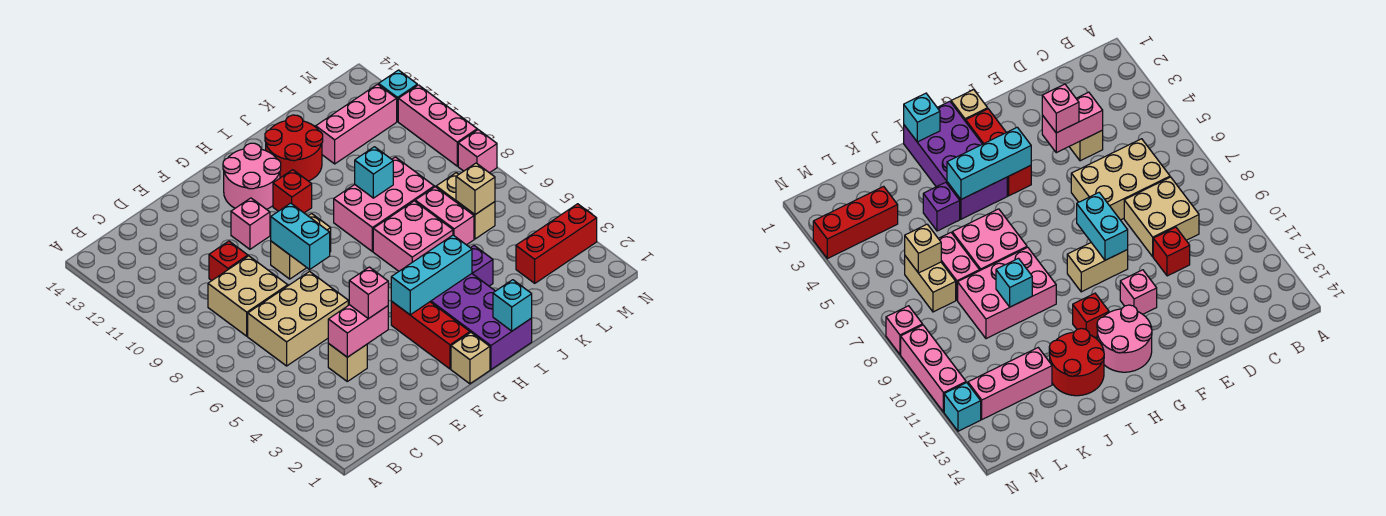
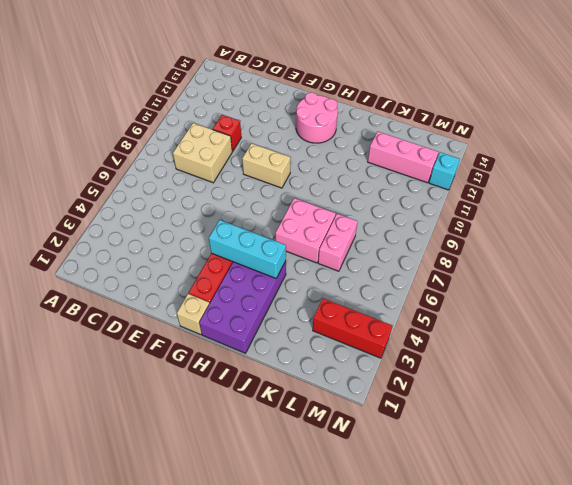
none -> tan 2x3 brick [248,272,348,366]
none -> tan 1x1 brick [328,344,367,381]
none -> pink 1x1 brick [231,198,270,249]

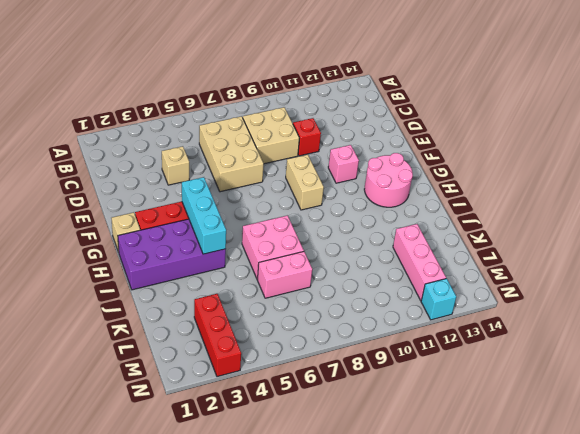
none -> red 1x1 brick [273,170,312,213]
none -> pink 2x3 brick [334,157,434,252]
none -> red 2x2 round brick [265,115,323,181]

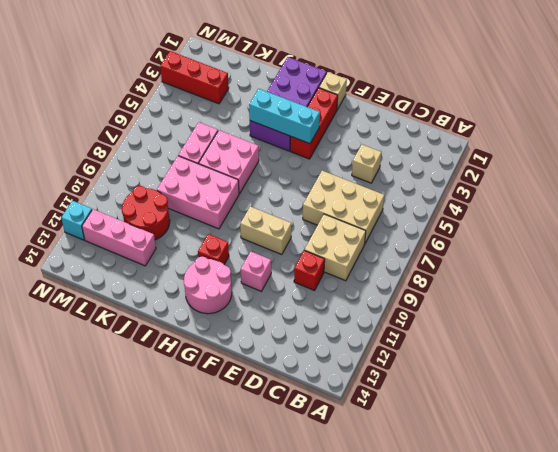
red 2x2 round brick [122,186,170,240] -> red 2x2 round brick moved to [265,115,323,181]
none -> purple 1x1 brick [471,246,493,286]
none -> tan 1x2 brick [436,173,495,239]
none -> pink 1x1 brick [458,130,497,173]

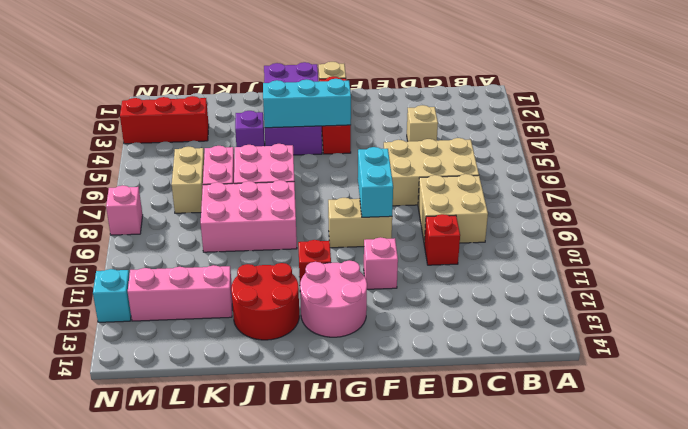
none -> pink 1x3 brick [398,85,477,166]
none -> pink 1x2 brick [328,305,388,357]
none -> cyan 1x1 brick [493,280,532,331]

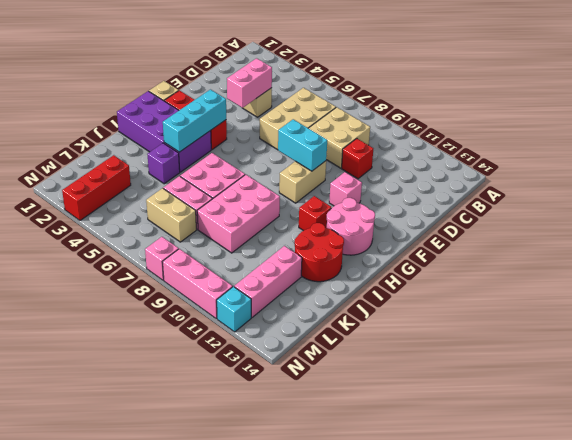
none -> cyan 1x1 brick [493,280,532,331]
none -> cyan 1x1 brick [355,147,393,198]
none -> tan 1x1 brick [456,163,495,215]

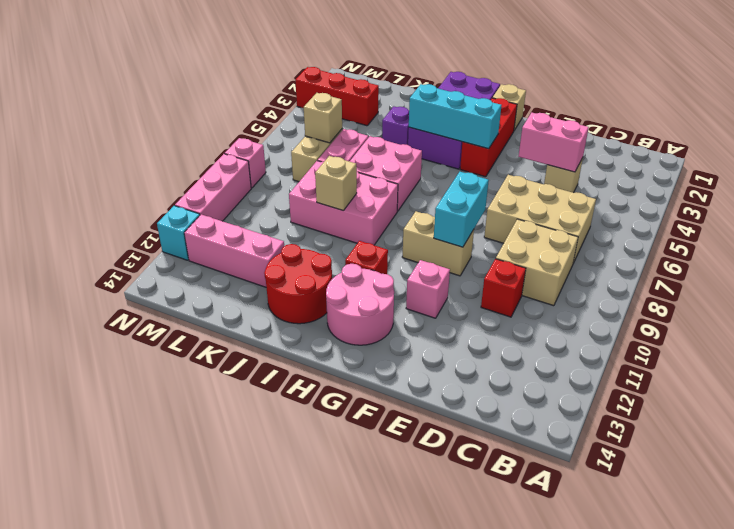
tan 1x1 brick [315,156,357,211] -> cyan 1x1 brick [355,147,393,198]
none -> cyan 1x1 brick [493,280,532,331]
none -> pink 1x1 brick [349,267,388,319]

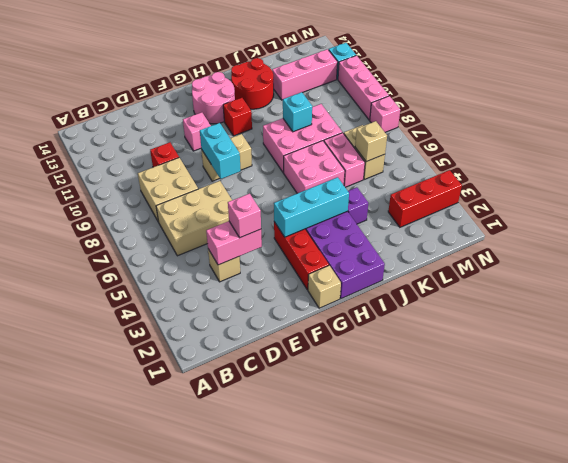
none -> cyan 1x1 brick [493,280,532,331]

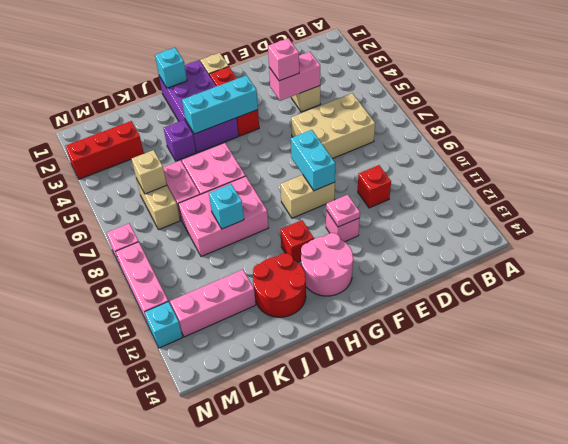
pink 1x1 plate [326,195,360,227] -> none
none -> tan 2x2 brick [208,256,288,336]

